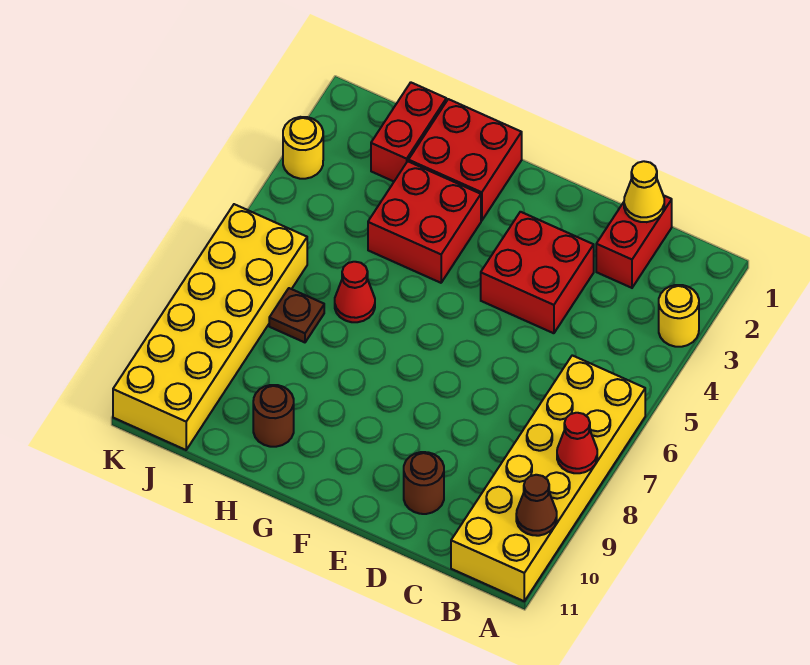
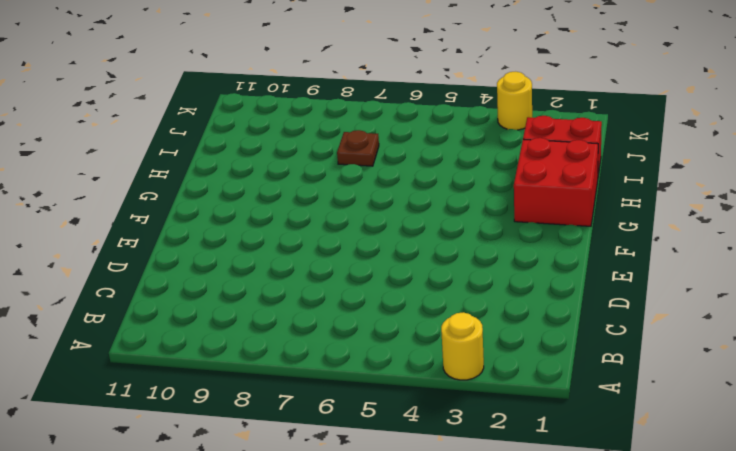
none -> yellow 2x6 brick [451,355,645,601]
none -> red 1x2 brick [596,195,672,288]
none -> red 2x2 brick [481,212,594,333]

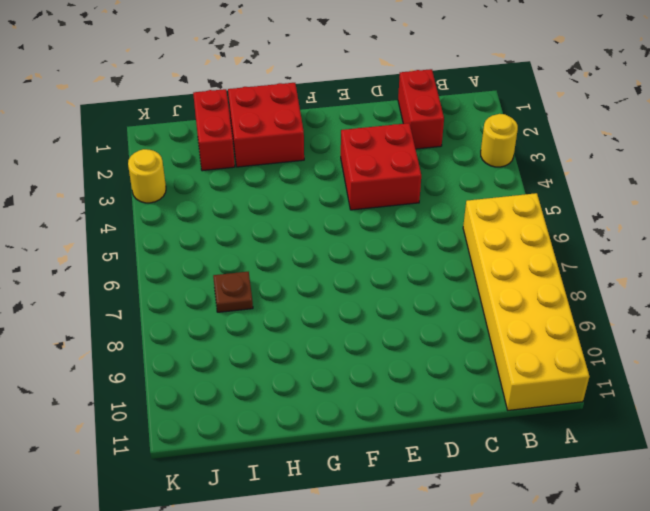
none -> brown 1x1 round brick [404,452,444,514]
none -> red 2x2 brick [368,161,481,283]
none -> red 1x1 cone [335,262,375,322]

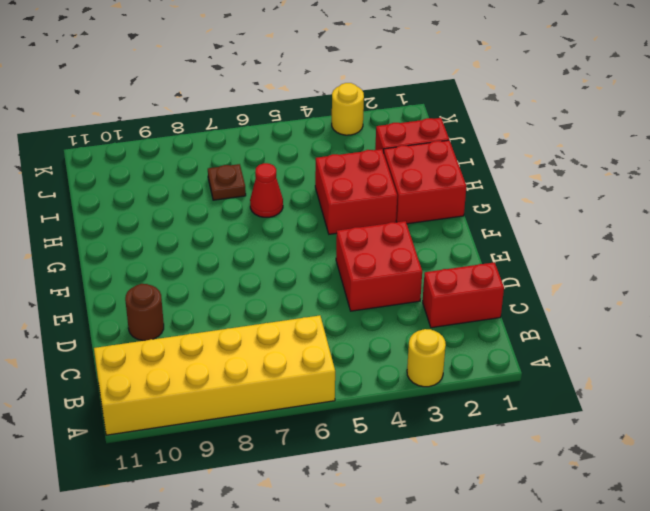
none -> brown 1x1 round brick [253,385,294,447]
none -> yellow 2x6 brick [113,204,307,450]
none -> red 1x1 cone [557,413,597,473]

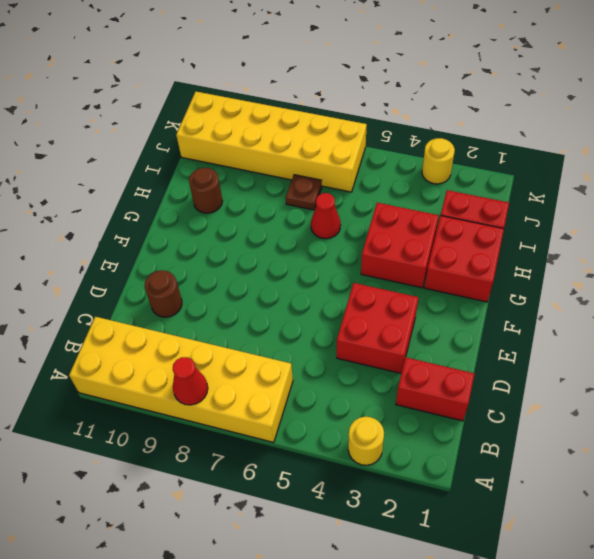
none -> brown 1x1 cone [516,475,557,536]
none -> yellow 1x1 cone [624,161,664,222]

